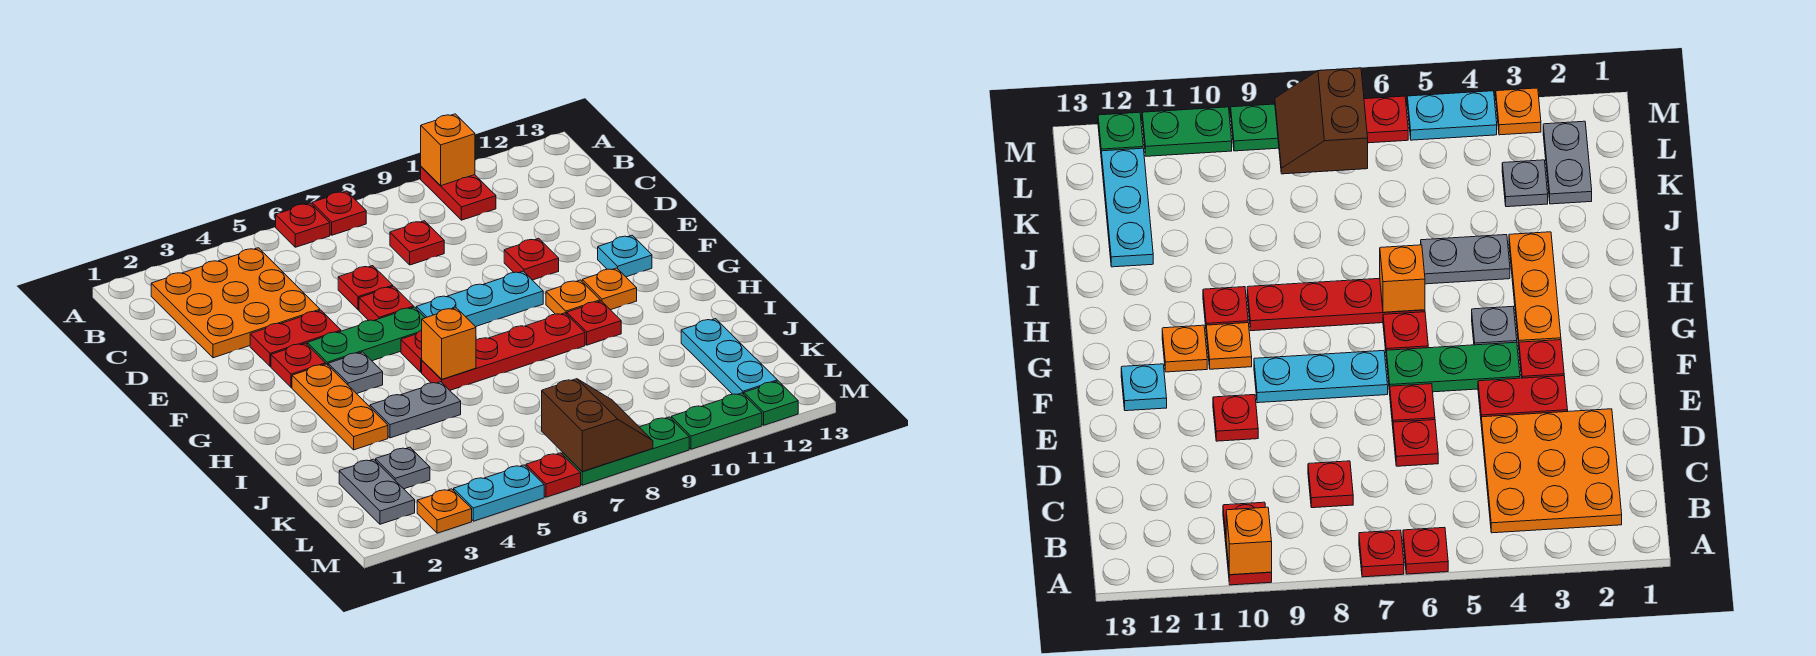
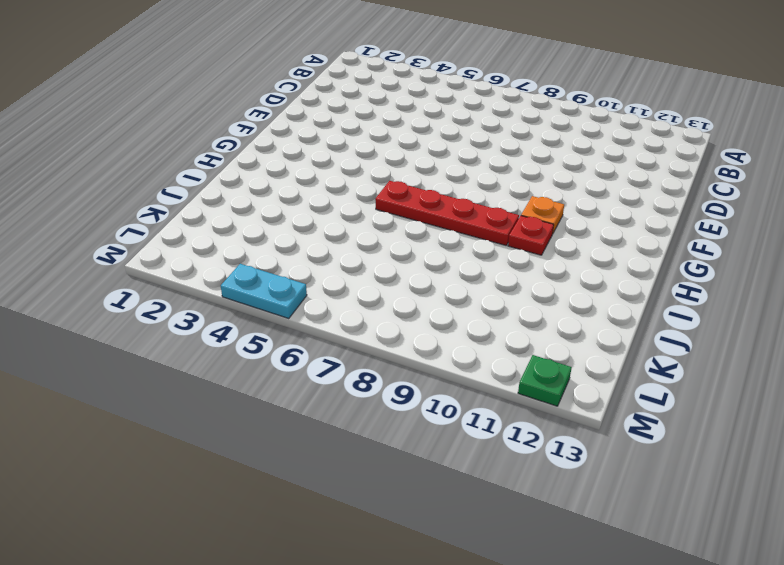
none -> red 1x1 plate [276,203,330,247]
none -> red 1x1 plate [312,191,366,235]
none -> red 1x2 plate [421,167,496,220]
none -> orange 3x3 plate [151,248,320,358]

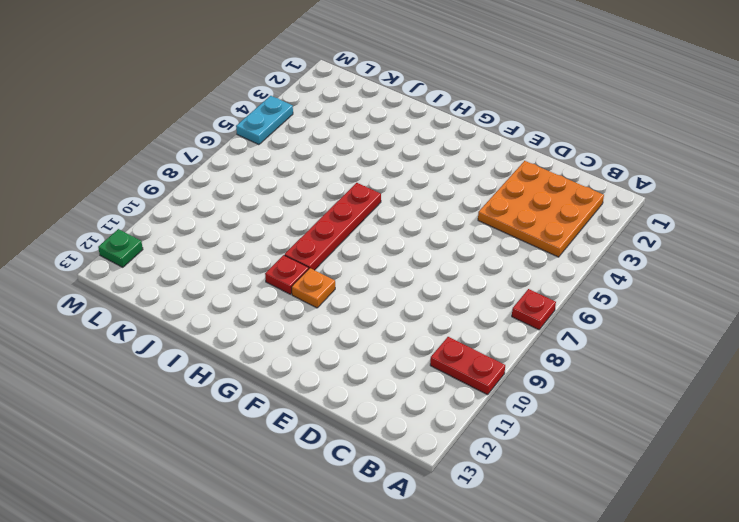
none -> red 1x1 plate [276,203,330,247]
none -> red 1x1 plate [390,221,444,265]
none -> red 1x1 plate [338,266,393,310]
none -> red 1x2 plate [250,310,341,367]

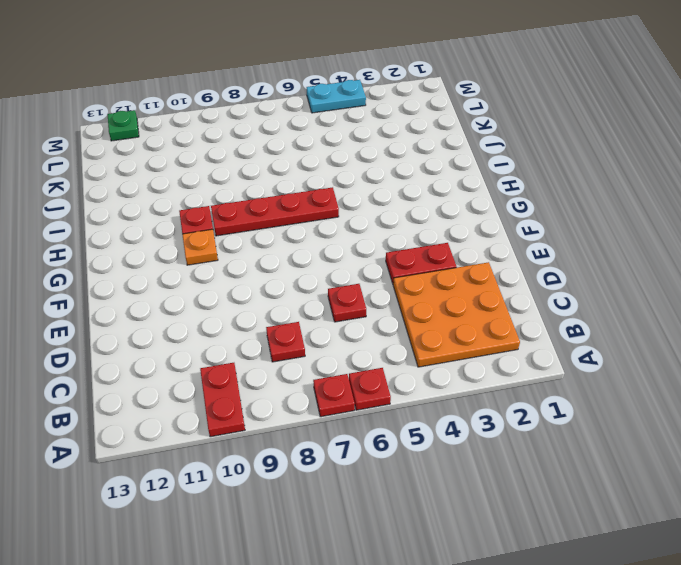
none -> red 1x1 plate [359,286,414,321]
none -> red 1x1 plate [504,238,559,280]
none -> red 1x1 plate [271,343,326,387]
none -> green 1x3 plate [307,307,425,365]

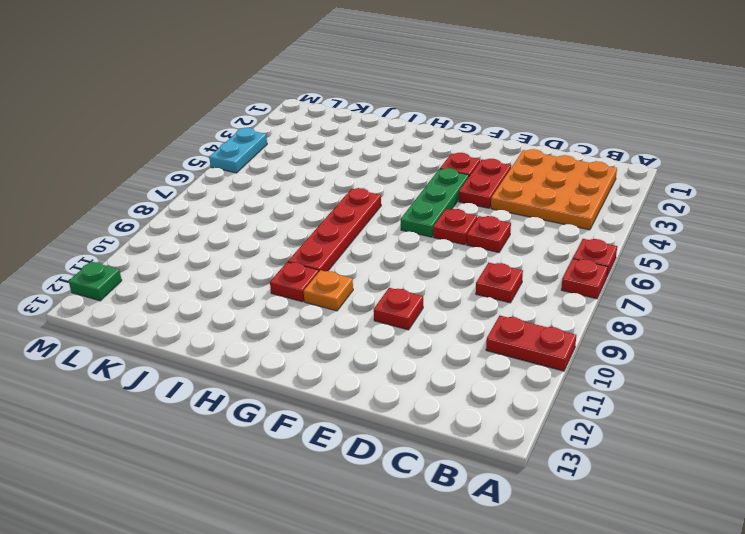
none -> cyan 1x3 plate [416,271,543,327]
none -> cyan 1x1 plate [598,235,652,277]
none -> orange 1x3 plate [292,364,388,450]
none -> grey 1x1 plate [328,352,383,394]

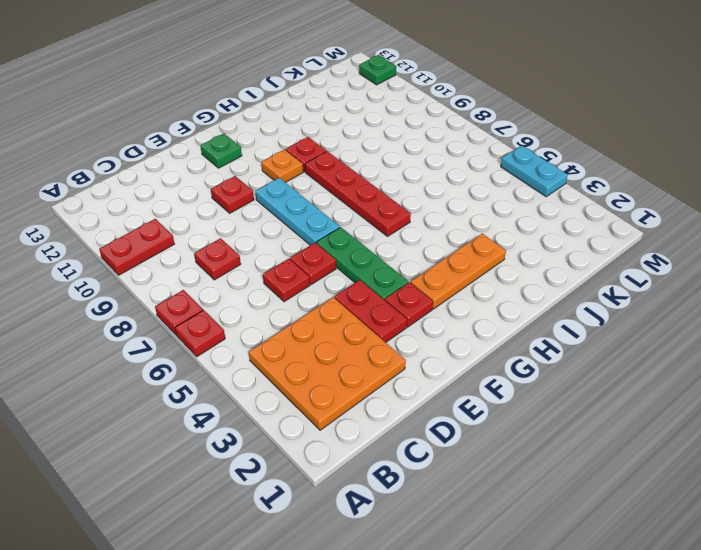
green 1x1 plate [201,133,242,168] -> cyan 1x1 plate [598,235,652,277]
none -> grey 1x1 plate [328,352,383,394]
none -> red 1x1 plate [401,330,422,372]
none -> orange 1x1 plate [582,268,637,310]
none -> grey 1x2 plate [370,382,461,438]

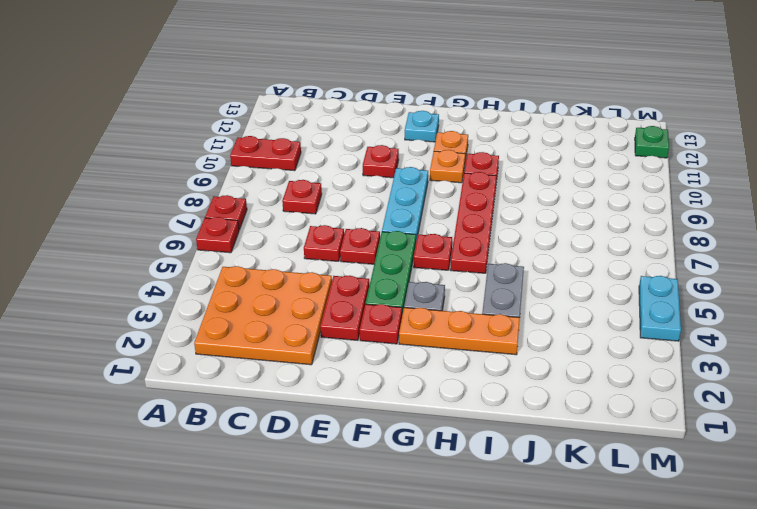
none -> cyan 1x3 plate [681,319,777,394]
none -> grey 1x2 plate [339,459,415,524]
none -> grey 1x1 plate [376,447,430,489]
none -> orange 1x1 plate [417,489,472,533]

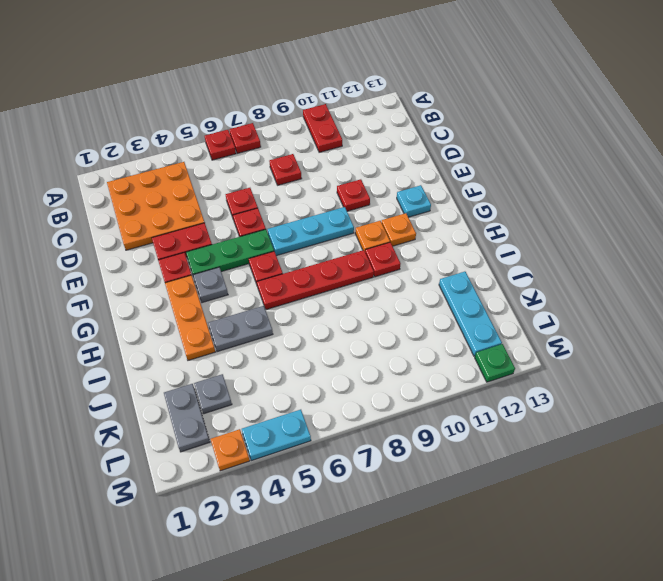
none -> red 1x1 plate [526,453,581,497]
none -> green 1x3 plate [562,417,689,485]
none -> green 1x2 plate [671,393,762,449]
none -> orange 1x1 brick [421,114,475,186]

